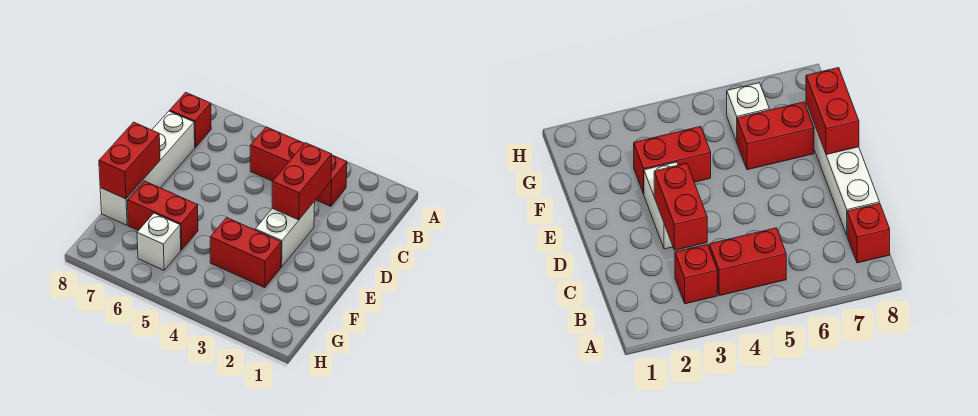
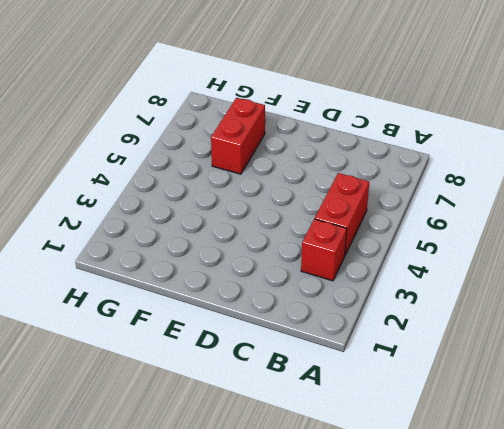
none -> red 1x1 brick [170,92,211,147]
none -> white 1x4 brick [100,111,195,225]

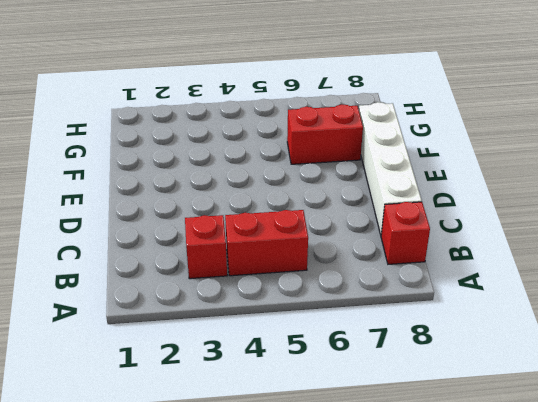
none -> white 1x2 brick [255,201,315,267]
none -> red 1x2 brick [210,218,281,288]

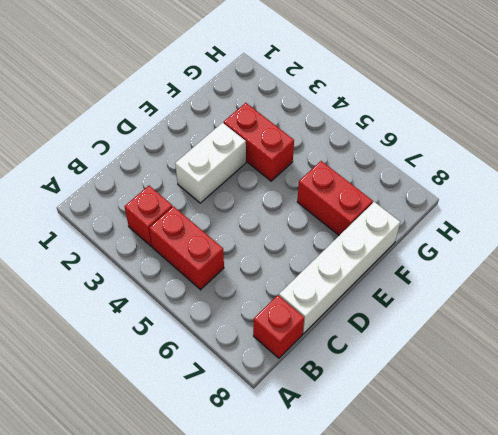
none -> white 1x1 brick [137,213,181,270]
none -> red 1x2 brick [272,143,332,220]

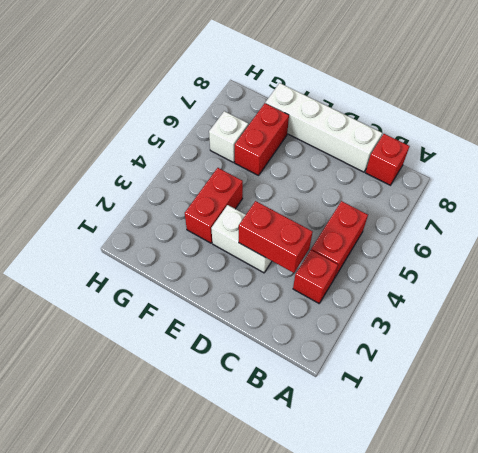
none -> red 1x2 brick [99,122,160,199]

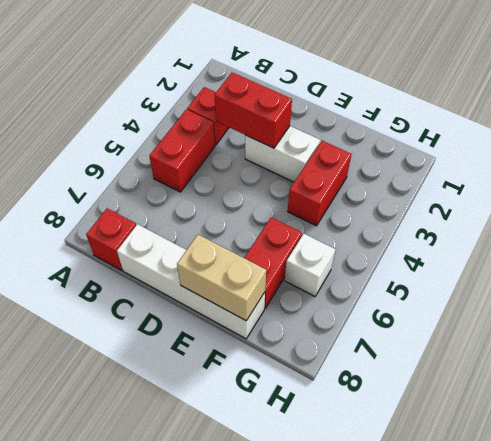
tan 1x2 brick [177,235,266,321] -> red 1x2 brick [99,122,160,199]

